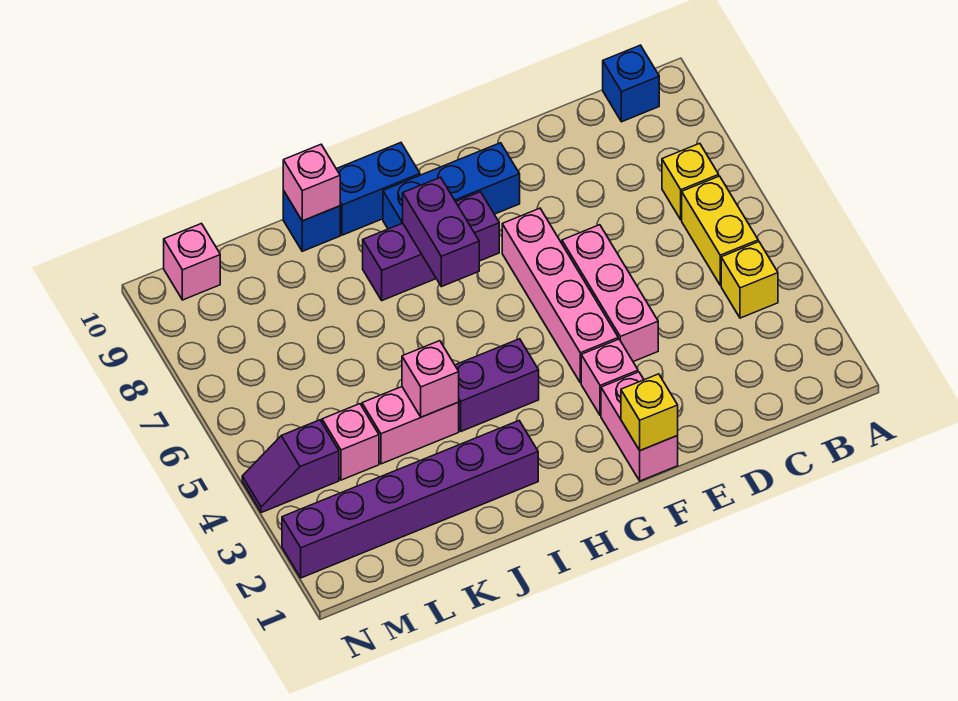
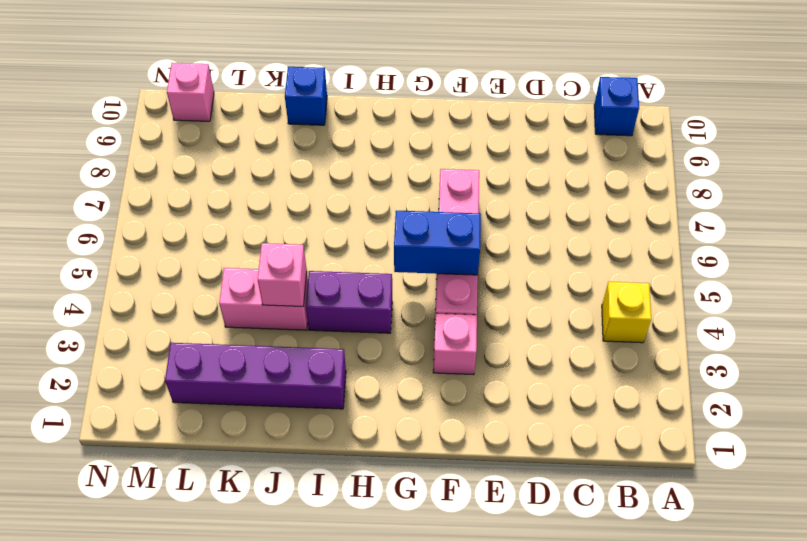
blue 1x2 brick [394,211,481,275] -> blue 1x2 brick moved to [337,143,420,235]
purple 1x4 brick [165,343,346,409] -> purple 1x6 brick [282,421,538,578]
none -> yellow 1x2 brick [682,176,758,285]
none -> yellow 1x1 brick [662,143,719,220]
none -> pink 1x3 brick [562,225,658,362]

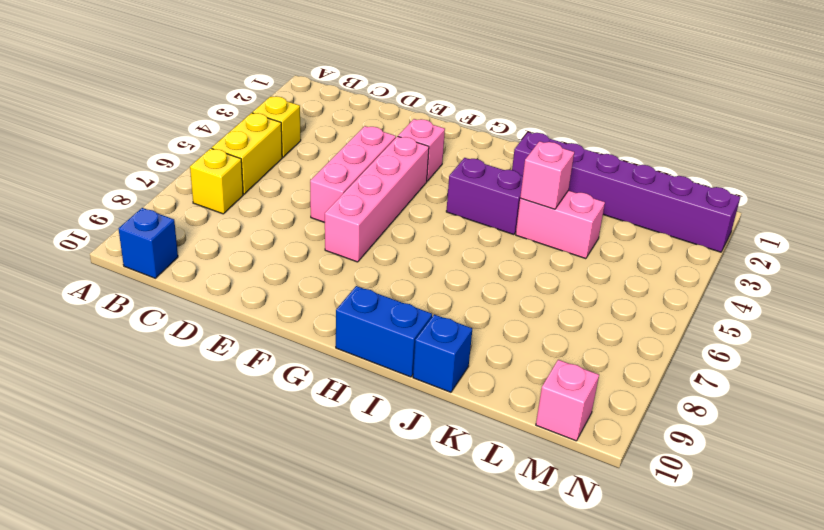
none -> pink 1x2 brick [601,372,678,481]
none -> blue 1x3 brick [383,143,520,229]
none -> purple 1x3 brick [363,192,499,300]

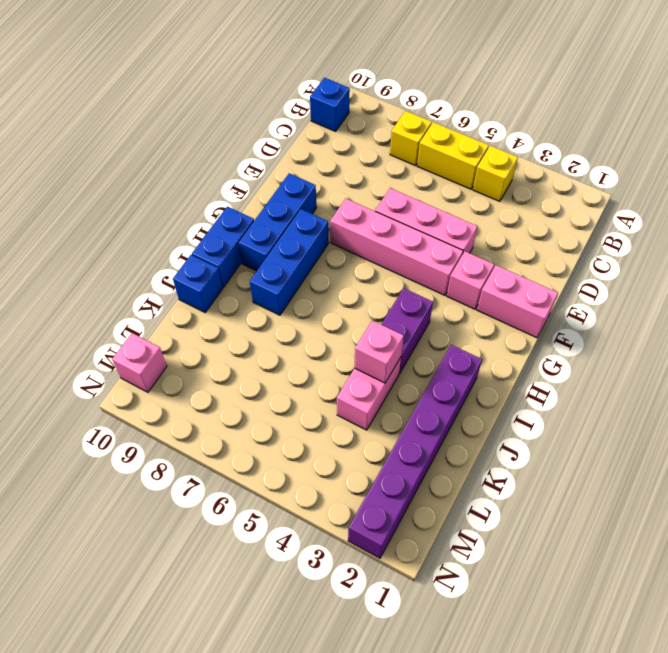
blue 1x3 brick [250,209,329,315] -> purple 1x3 brick [363,192,499,300]
none -> pink 1x1 brick [322,404,379,480]
none -> purple 1x2 slope [242,420,339,513]
none -> yellow 1x1 brick [621,374,678,451]

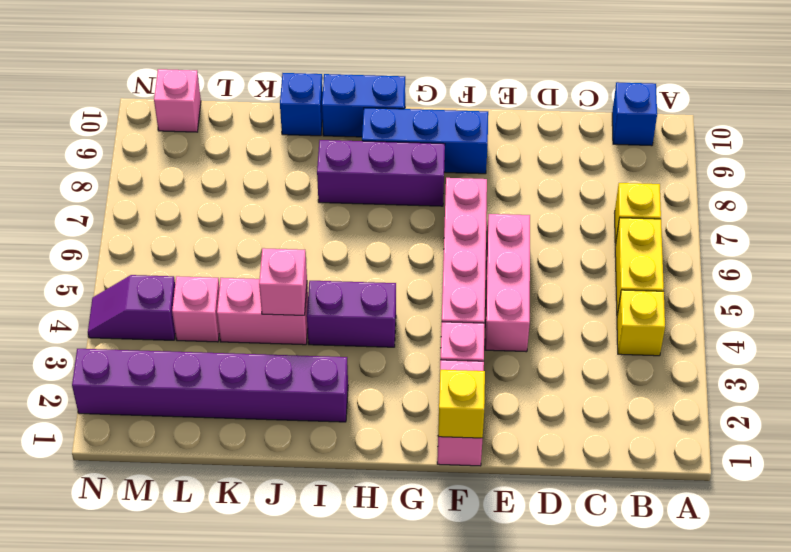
none -> purple 1x2 brick [403,177,479,287]
none -> pink 1x1 brick [283,145,340,221]

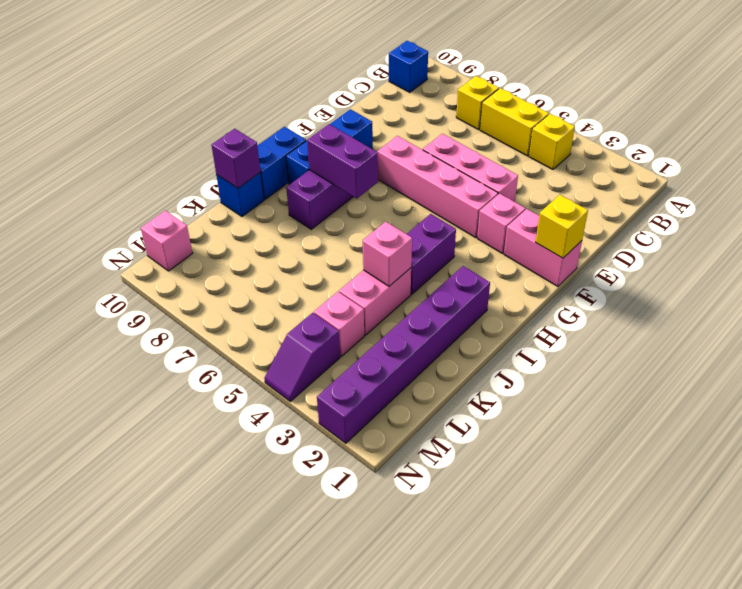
purple 1x1 brick [211,129,261,188] -> pink 1x1 brick [283,145,340,221]

